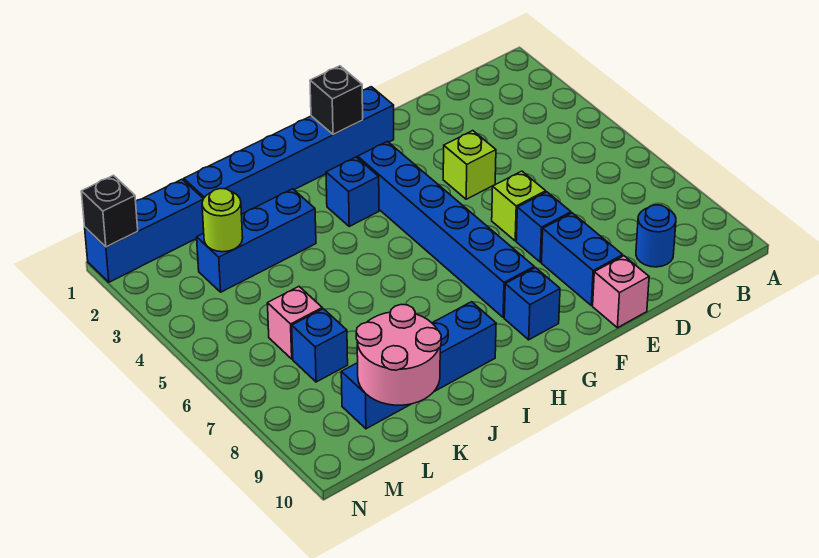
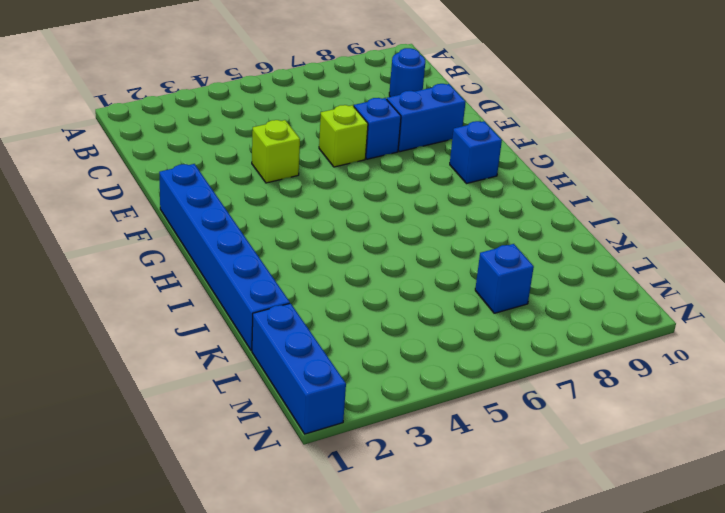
none -> pink 1x1 brick [593,256,649,328]
none -> blue 1x6 brick [358,141,534,318]
none -> blue 1x1 brick [326,157,379,226]

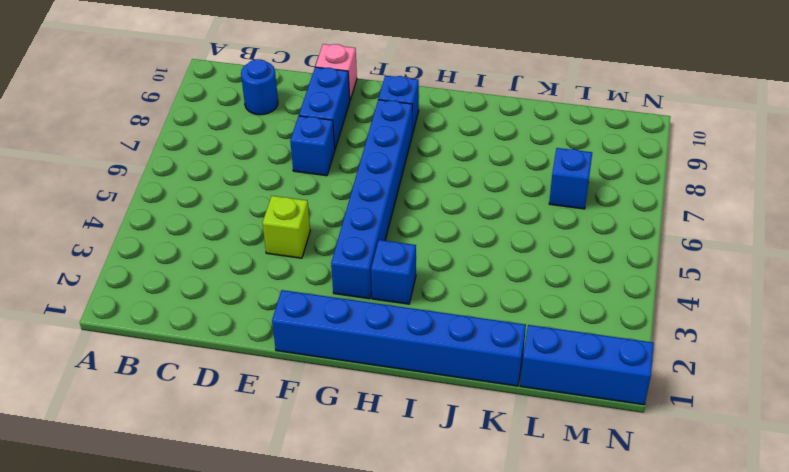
none -> lime 1x1 brick [492,171,546,241]
none -> blue 1x4 brick [341,302,496,429]
none -> blue 1x3 brick [197,189,316,292]

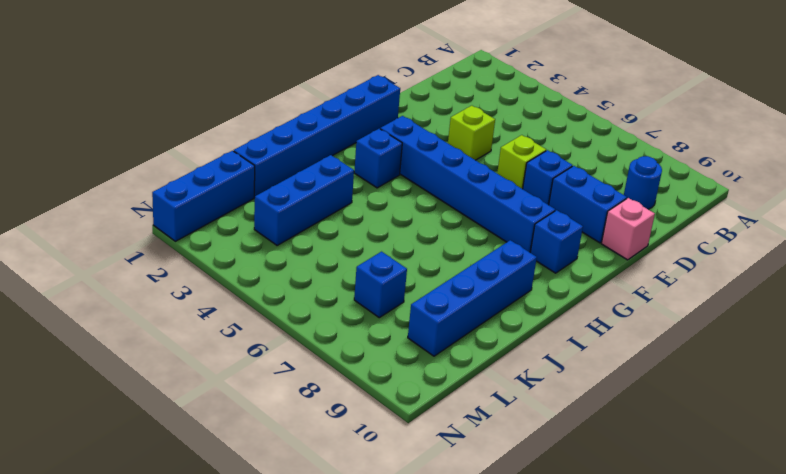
none -> pink 1x1 brick [267,287,322,359]
none -> black 1x1 brick [310,66,363,135]
none -> pink 2x2 round brick [356,304,441,405]

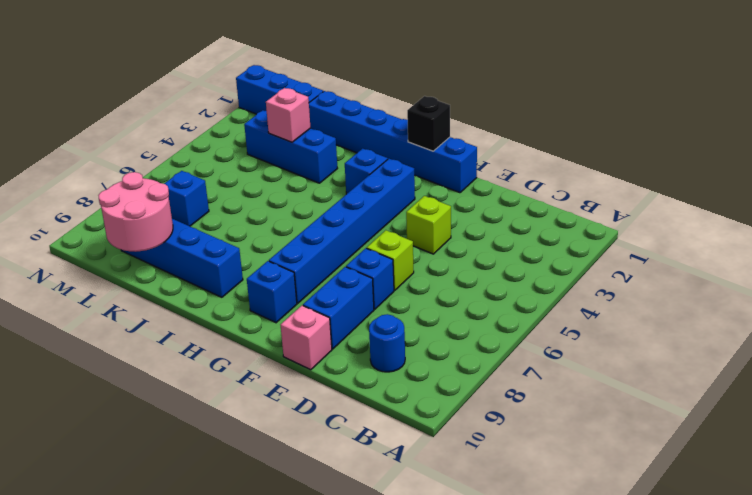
pink 1x1 brick [266,88,311,142] -> pink 1x1 brick moved to [267,287,322,359]
none -> lime 1x1 round brick [202,189,243,252]
none -> black 1x1 brick [81,175,138,247]

